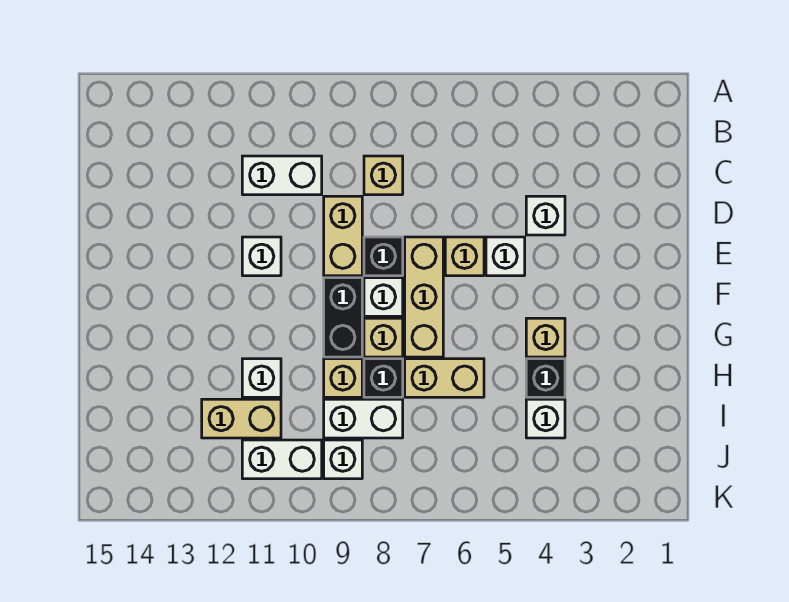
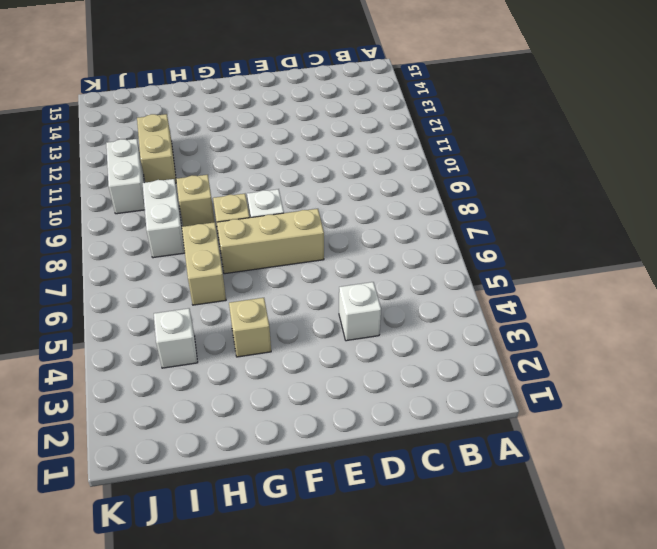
none -> tan 1x1 brick [364,156,403,195]
none -> white 1x2 brick [242,156,322,195]
none -> tan 1x2 brick [324,196,362,276]

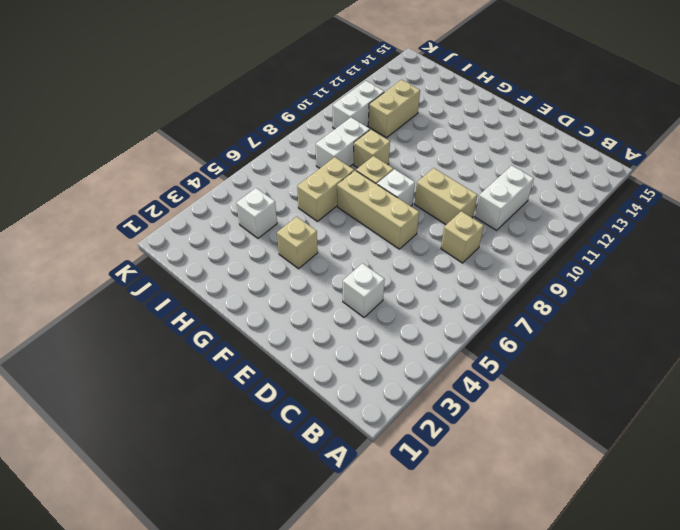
none -> white 1x1 brick [486,237,525,276]
none -> tan 1x1 brick [445,237,484,276]
none -> black 1x1 brick [364,237,403,276]

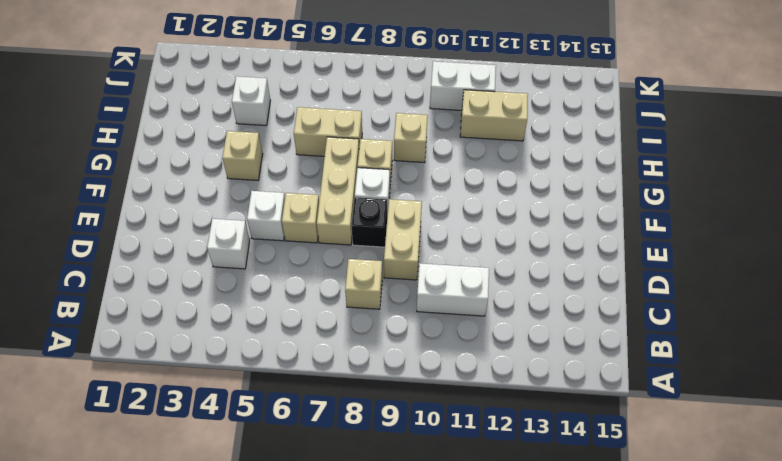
none -> white 1x1 brick [242,237,281,276]
none -> black 1x2 brick [324,278,362,357]
none -> black 1x1 brick [526,359,565,397]

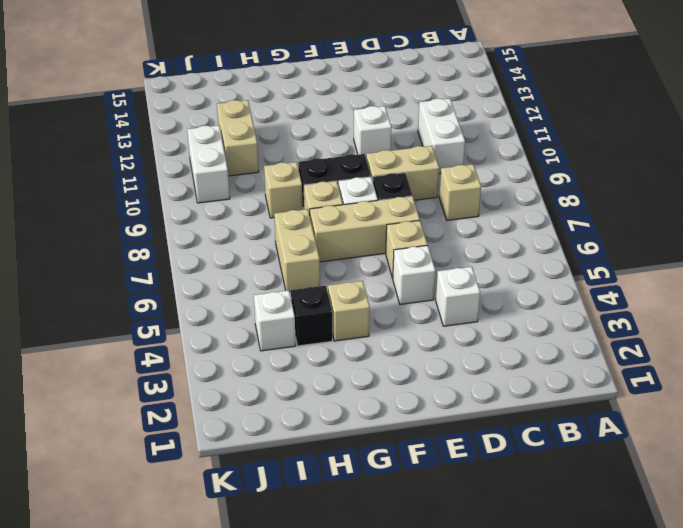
none -> black 1x1 brick [364,359,403,397]
none -> white 1x1 brick [242,359,281,397]
none -> white 1x2 brick [324,399,403,438]

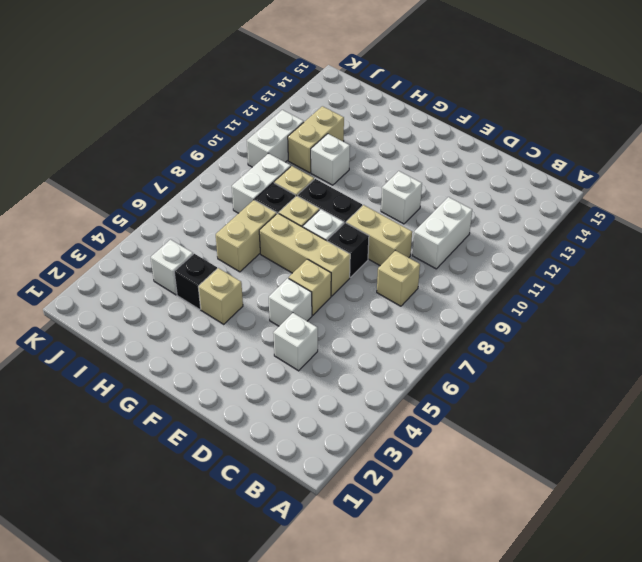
none -> white 1x1 brick [324,440,362,479]

